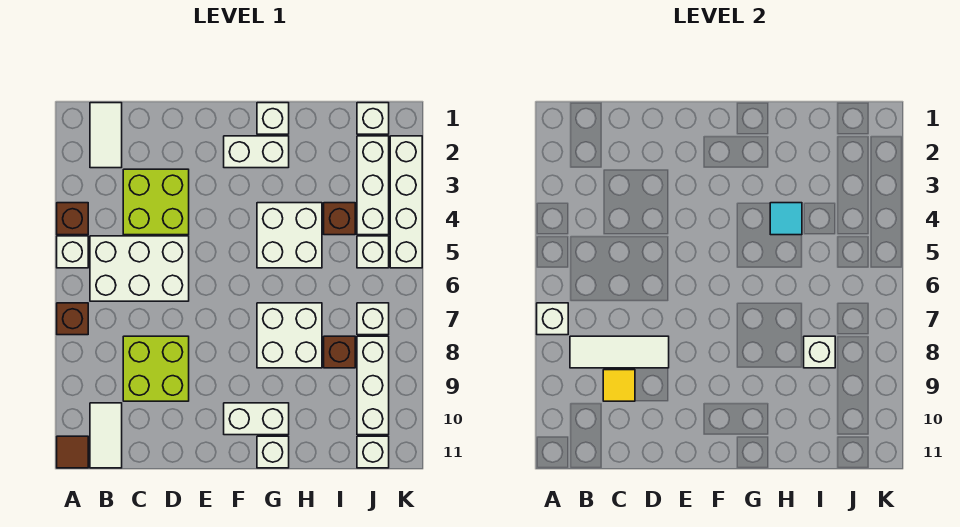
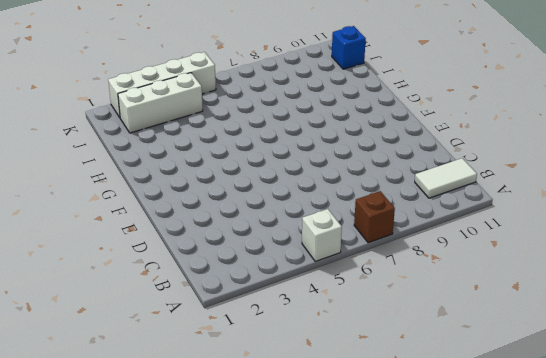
blue 1x1 brick [332,26,366,69] -> white 1x1 brick [357,436,389,468]
none -> brown 1x1 brick [57,203,88,235]
none -> brown 1x1 tile [57,436,88,468]
none -> white 1x2 tile [90,103,122,168]

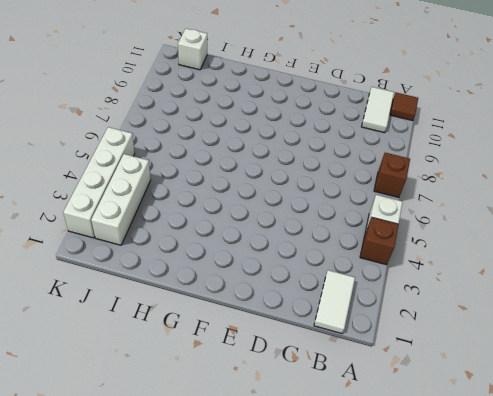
none -> white 2x3 brick [90,236,189,301]
none -> lime 2x2 brick [123,169,189,235]
none -> lime 2x2 brick [123,336,189,401]

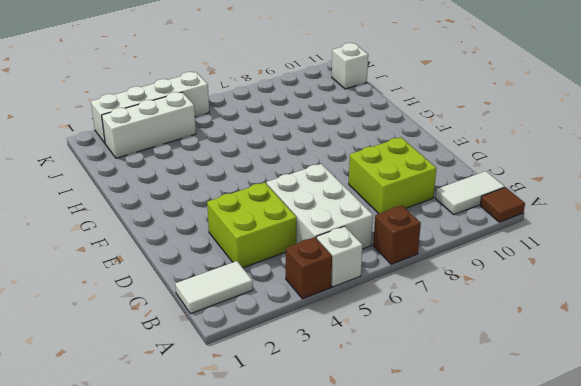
none -> white 1x2 brick [224,136,289,168]
none -> white 1x2 brick [224,403,289,435]
none -> white 1x1 brick [257,103,289,134]

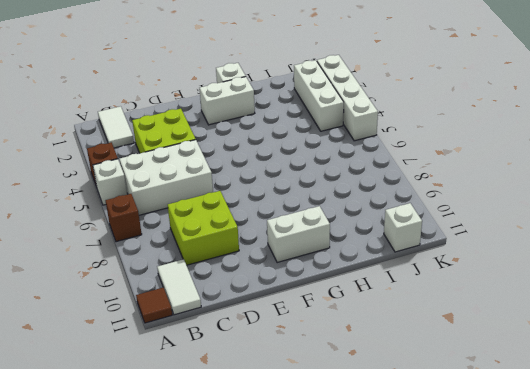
none -> white 2x2 brick [257,203,322,268]
none -> white 2x2 brick [257,303,322,368]
none -> white 1x1 brick [257,436,289,468]

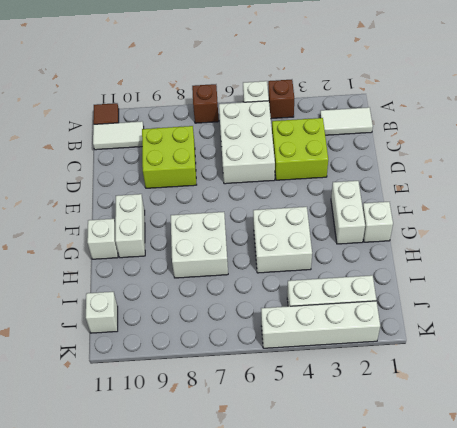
none -> brown 1x1 brick [324,203,355,235]
none -> brown 1x1 brick [324,336,355,368]
none -> white 1x1 brick [357,103,389,134]

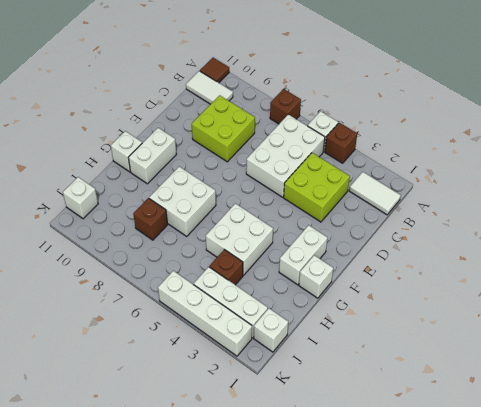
none -> white 1x1 brick [357,236,389,268]
none -> white 1x1 brick [357,303,389,335]
none -> white 1x3 brick [357,336,389,435]

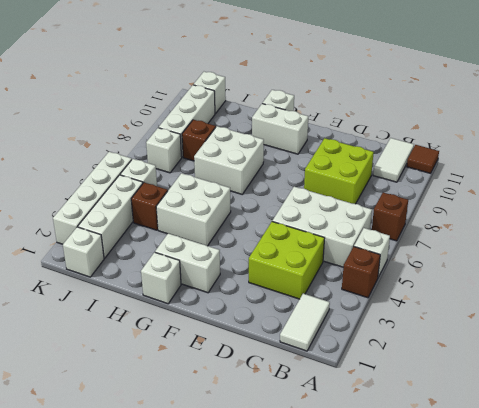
none -> white 1x1 brick [537,303,568,335]
none -> white 1x3 tile [570,336,669,368]
none -> yellow 1x1 tile [603,370,635,401]

